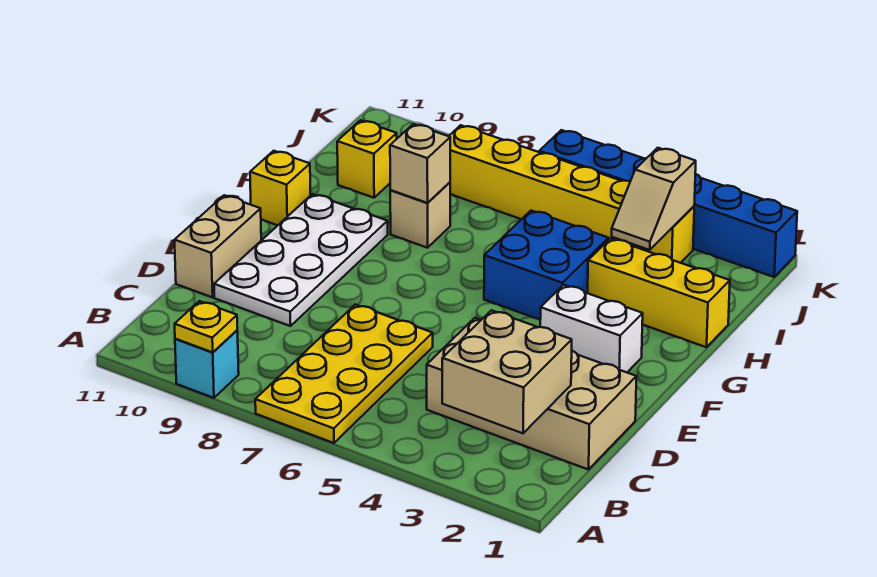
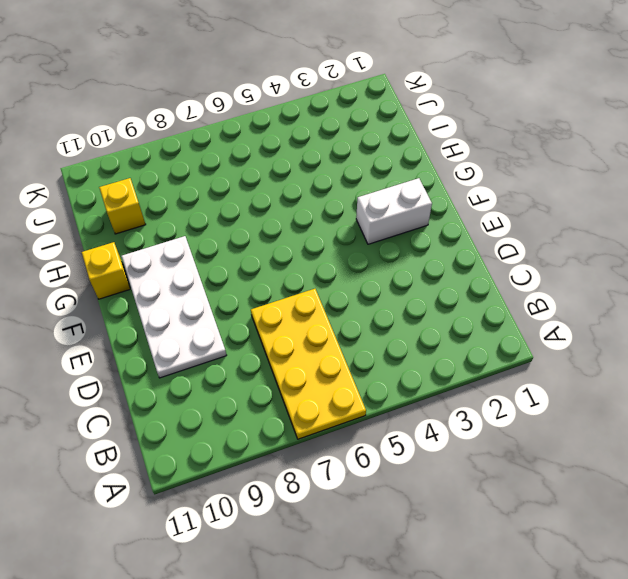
none -> cyan 1x1 brick [175,331,239,398]
none -> tan 2x4 brick [427,318,637,470]
none -> tan 1x2 brick [175,195,261,297]

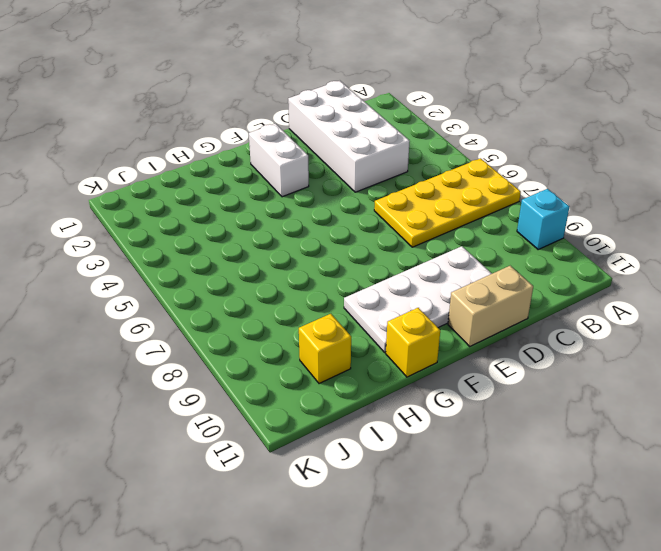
white 2x4 brick [288,81,410,192] -> tan 2x4 brick [427,318,637,470]
none -> blue 2x2 brick [484,211,608,320]
none -> yellow 1x3 brick [588,238,730,347]
none -> tan 1x1 brick [390,182,450,248]

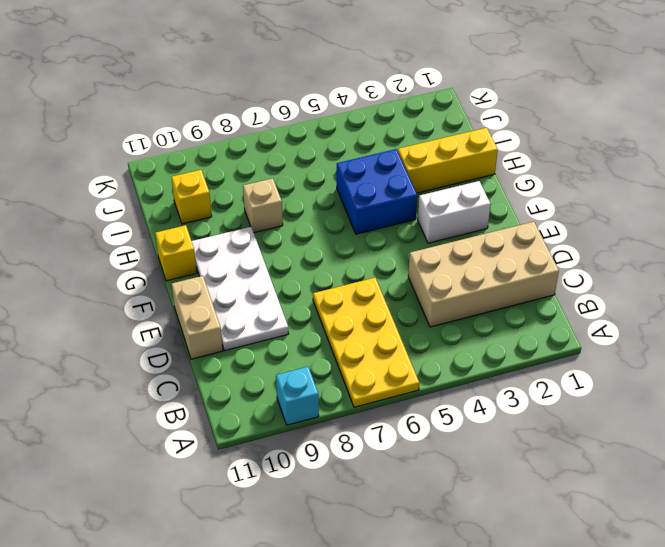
none -> yellow 1x6 brick [449,125,694,263]
none -> blue 1x6 brick [539,130,797,277]
none -> yellow 1x1 plate [175,301,237,352]

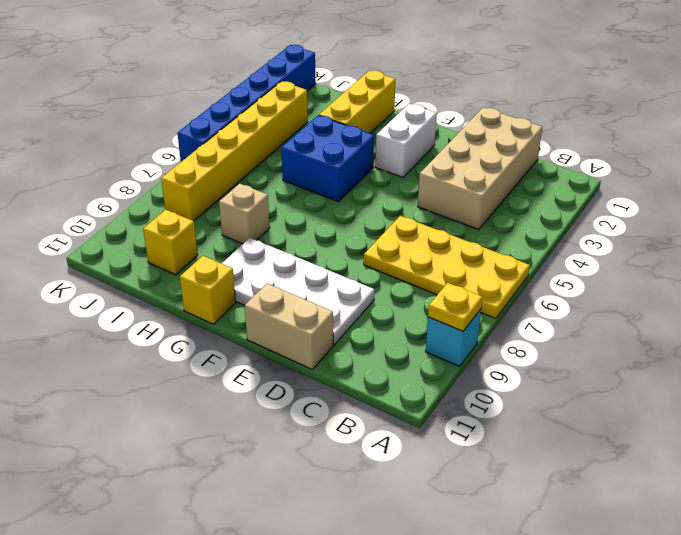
none -> tan 2x2 brick [442,310,572,433]
none -> tan 1x1 brick [390,124,450,203]
none -> tan 1x2 slope [612,148,696,250]

